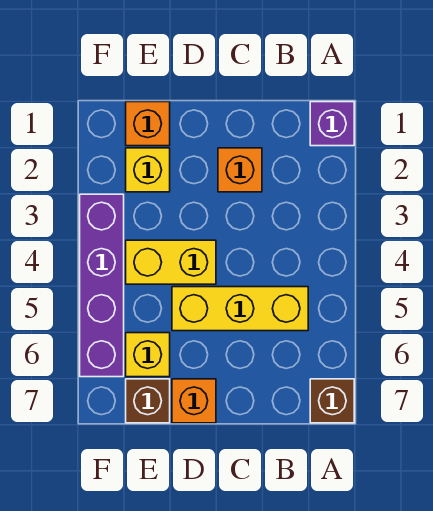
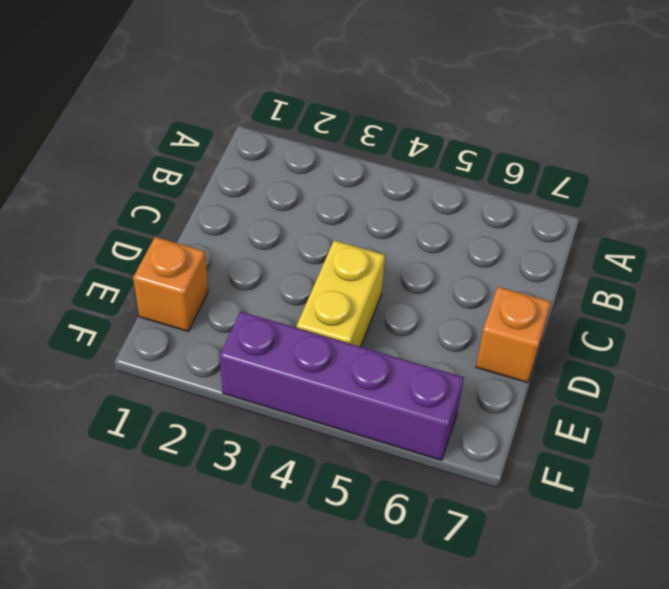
none -> purple 1x1 brick [310,102,354,146]
none -> brown 1x1 brick [310,379,354,423]

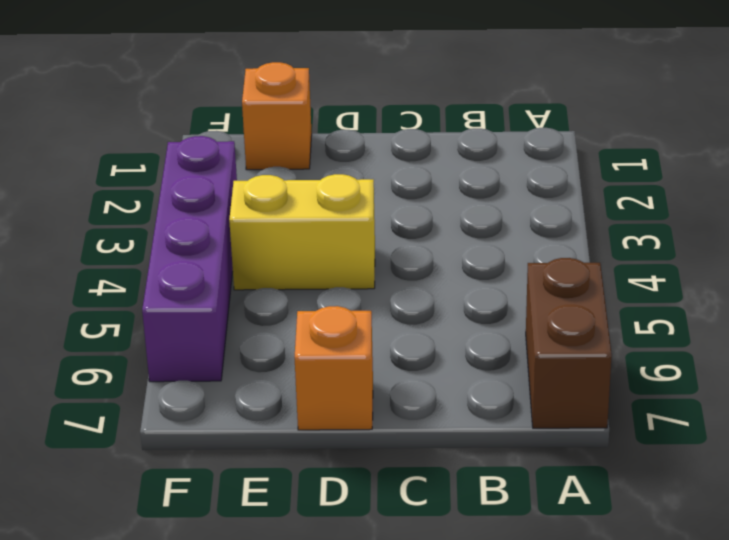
brown 1x2 brick [526,258,612,428] -> brown 1x1 brick [310,379,354,423]
none -> purple 1x1 brick [310,102,354,146]
none -> yellow 1x3 brick [172,287,308,331]

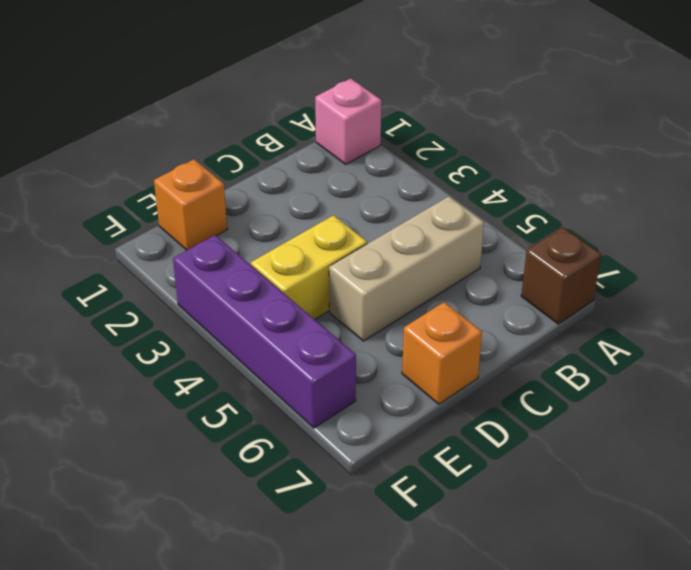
pink 1x1 brick [315,79,381,164] -> purple 1x1 brick [310,102,354,146]
tan 1x3 brick [329,196,484,341] -> yellow 1x3 brick [172,287,308,331]
none -> orange 1x1 brick [218,148,262,192]
none -> yellow 1x1 brick [126,148,170,192]

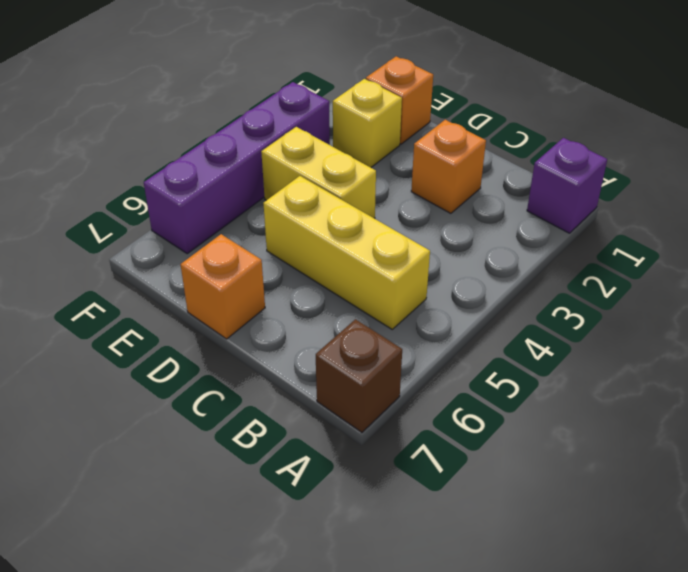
none -> yellow 1x1 brick [126,333,170,377]
none -> brown 1x1 brick [126,379,170,423]

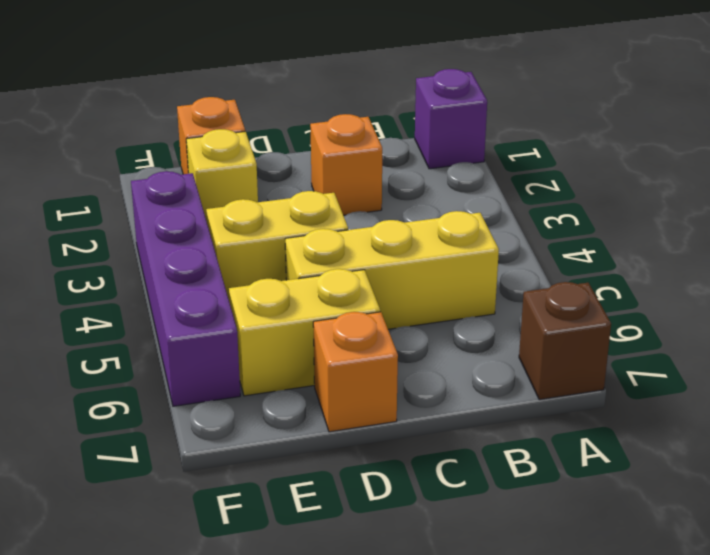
yellow 1x2 brick [229,269,380,396] -> yellow 1x1 brick [126,333,170,377]
none -> brown 1x1 brick [126,379,170,423]

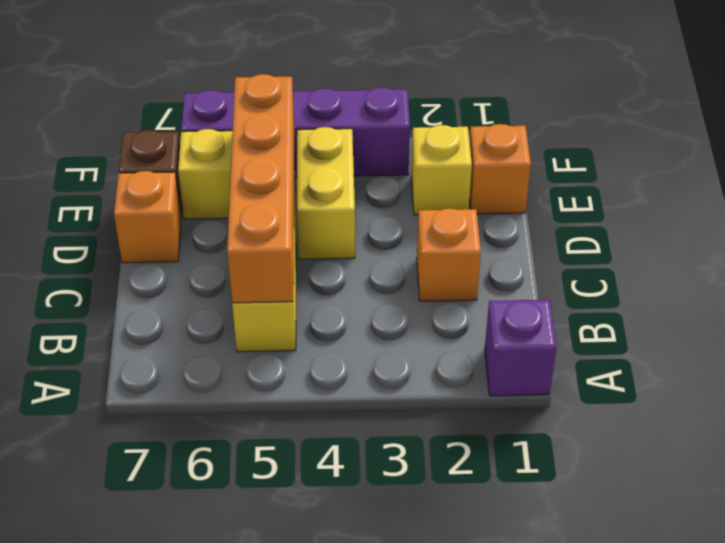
orange 1x4 brick [227,74,294,303] -> none
none -> brown 1x1 brick [310,379,354,423]

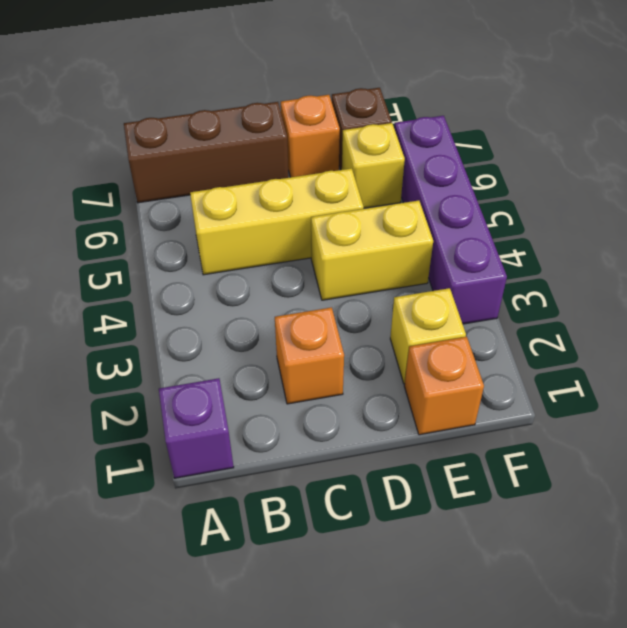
brown 1x3 brick [124,102,289,203] -> brown 1x1 brick [310,379,354,423]

